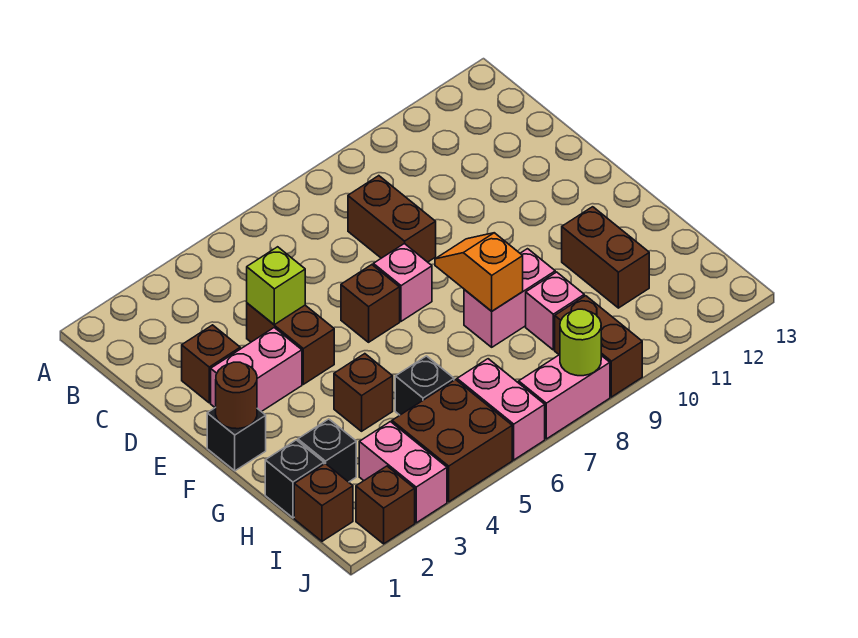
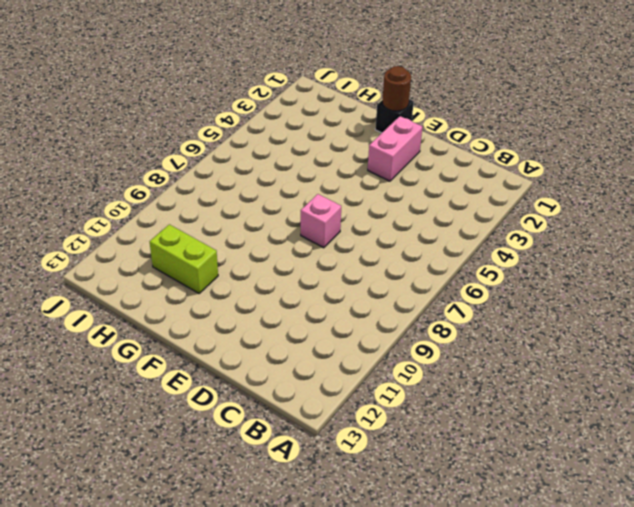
lime 1x2 brick [150,224,218,293] -> brown 1x2 brick [562,207,649,308]
none -> brown 1x2 brick [348,176,436,262]
none -> brown 1x1 brick [182,325,240,403]
none -> brown 1x2 brick [247,303,334,384]

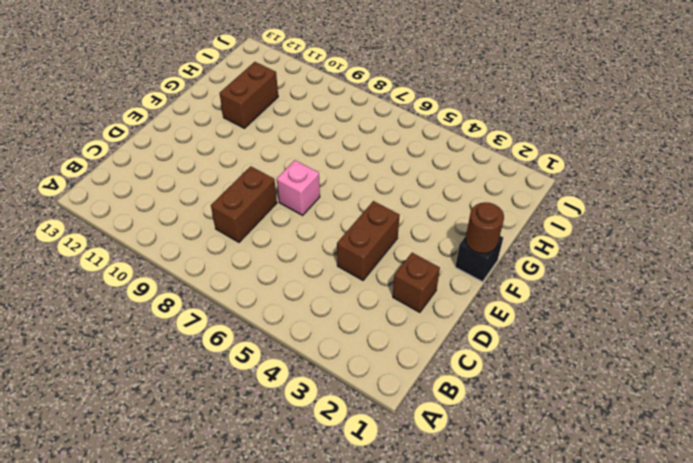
none -> pink 1x2 brick [211,328,302,412]
none -> brown 1x1 brick [341,265,400,342]
none -> brown 1x1 brick [334,354,393,431]

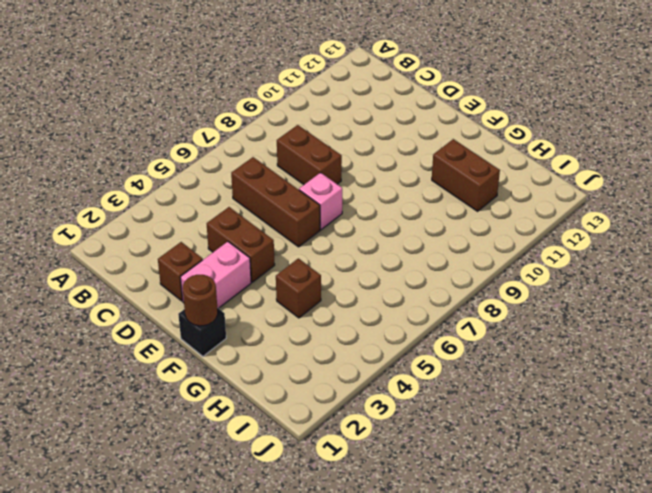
brown 1x3 brick [231,157,320,247] -> brown 1x1 brick [341,265,400,342]
none -> pink 1x2 brick [464,249,555,347]
none -> black 1x1 brick [265,440,324,518]
none -> black 1x1 brick [298,419,356,482]

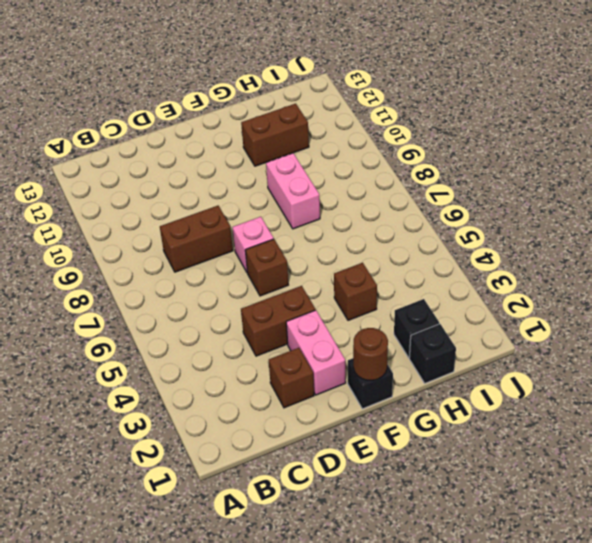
none -> black 1x1 brick [395,356,454,415]
none -> pink 1x1 brick [526,272,584,350]
none -> brown 1x1 brick [294,463,353,541]

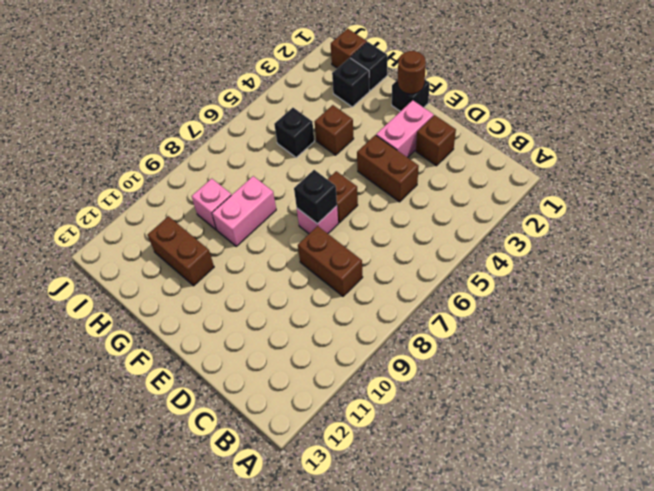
black 1x1 brick [294,170,337,224] -> none
none -> pink 1x2 brick [359,422,447,523]
none -> brown 2x2 brick [392,380,512,502]
none -> pink 1x2 brick [457,359,545,460]

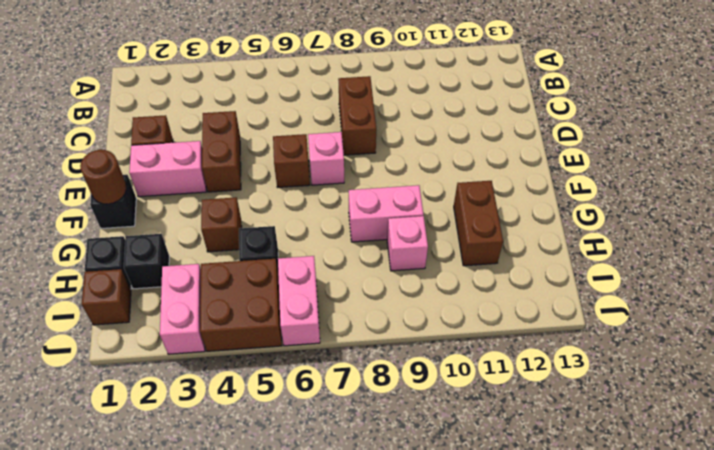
none -> brown 1x2 brick [555,296,642,397]
none -> brown 1x1 brick [356,466,415,544]
none -> pink 1x2 brick [519,355,610,439]

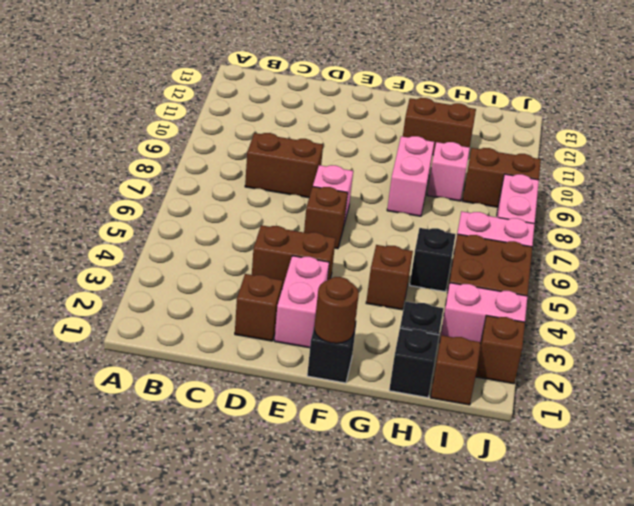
none -> lime 1x1 brick [247,247,305,325]
none -> orange 1x2 slope [435,233,523,311]
none -> lime 1x1 round brick [560,309,601,376]

